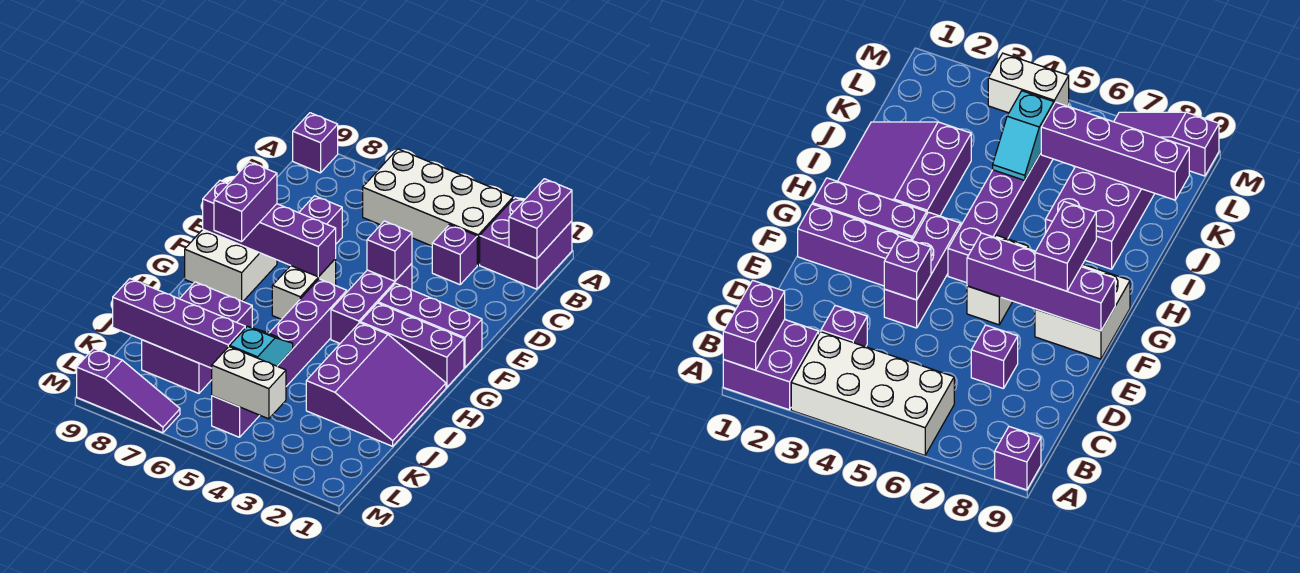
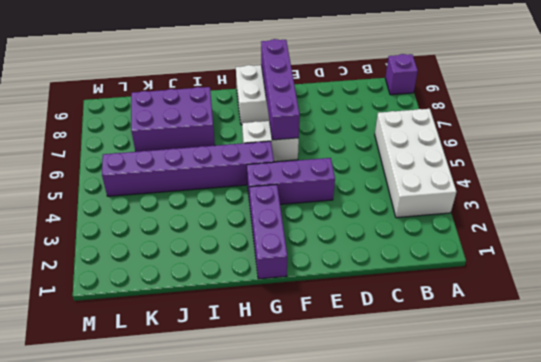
none -> purple 2x2 brick [480,197,572,289]
none -> purple 1x1 brick [432,224,477,285]
none -> purple 1x1 brick [299,196,342,244]

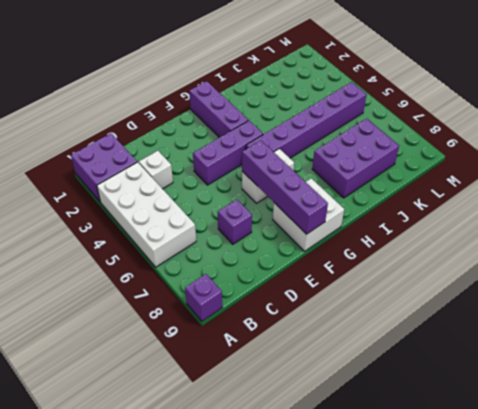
white 1x1 brick [139,151,173,189] -> purple 1x1 brick [432,224,477,285]
none -> purple 1x3 brick [378,283,482,368]
none -> purple 3x3 slope [306,323,446,446]
none -> purple 1x3 slope [77,349,180,433]

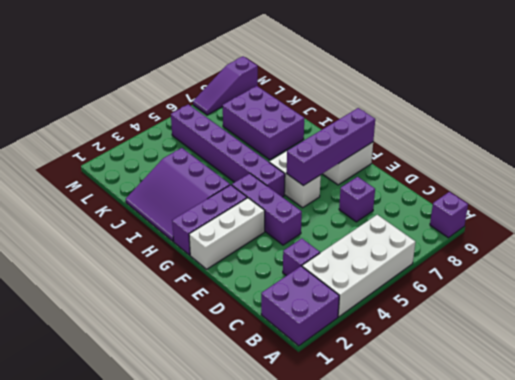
white 1x3 brick [189,198,265,269] -> purple 1x3 brick [378,283,482,368]
none -> purple 1x2 brick [509,179,572,259]
none -> purple 1x1 brick [367,221,412,281]
none -> cyan 1x2 slope [230,326,293,366]

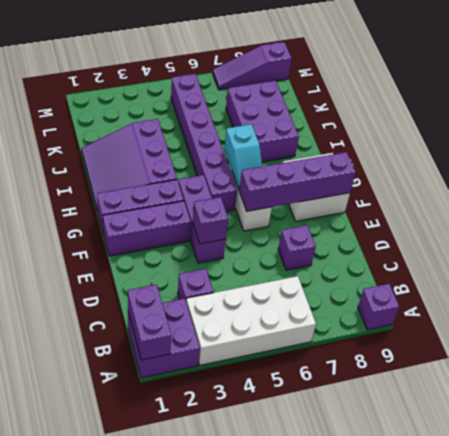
cyan 1x2 slope [224,124,262,189] -> cyan 1x2 slope moved to [230,326,293,366]
none -> purple 1x4 brick [113,279,245,368]
none -> white 1x2 brick [212,347,286,419]
none -> purple 1x2 brick [214,162,277,242]

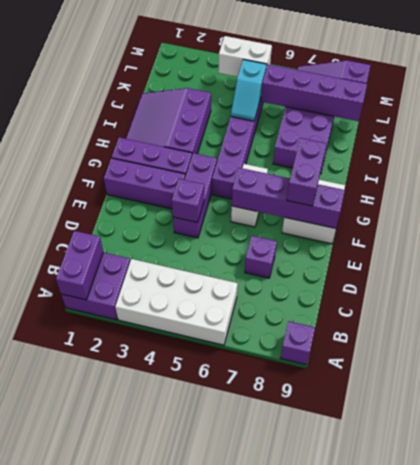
none -> purple 1x1 brick [432,224,477,285]

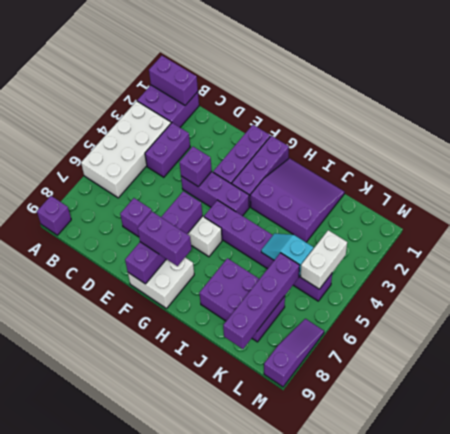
purple 1x2 brick [145,123,190,177] -> purple 1x1 brick [432,224,477,285]

